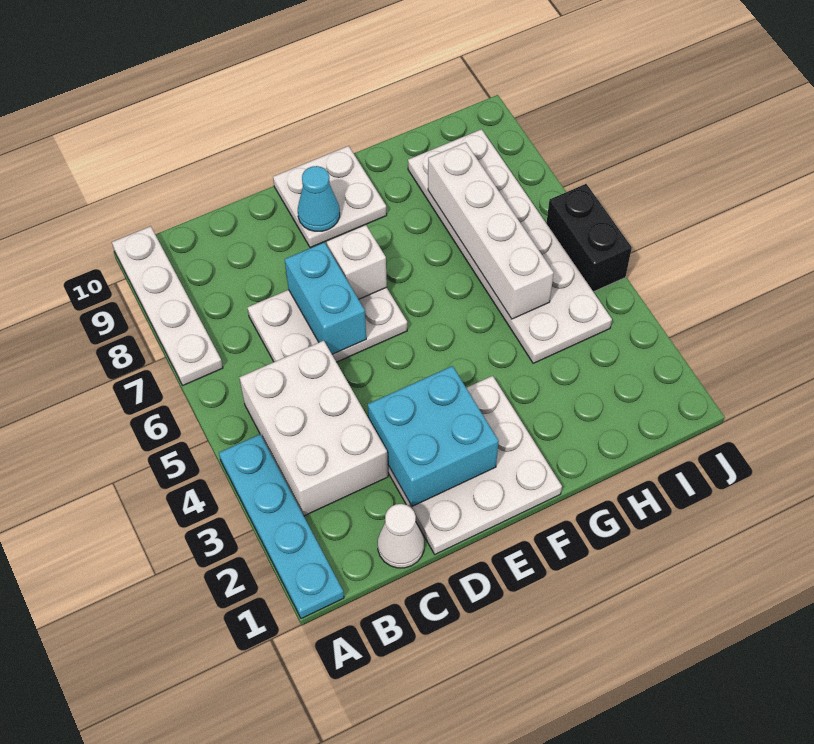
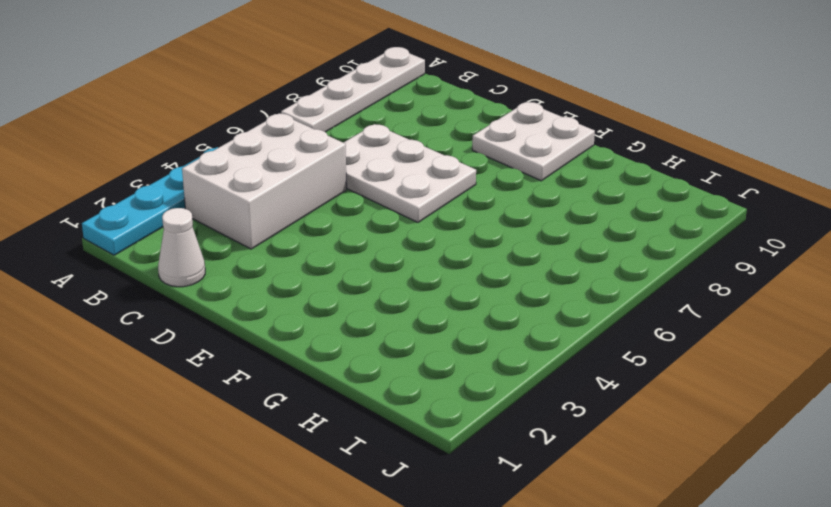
none -> white 3x3 plate [388,376,562,554]
none -> white 2x6 plate [408,129,612,363]
none -> black 1x2 brick [546,184,632,292]

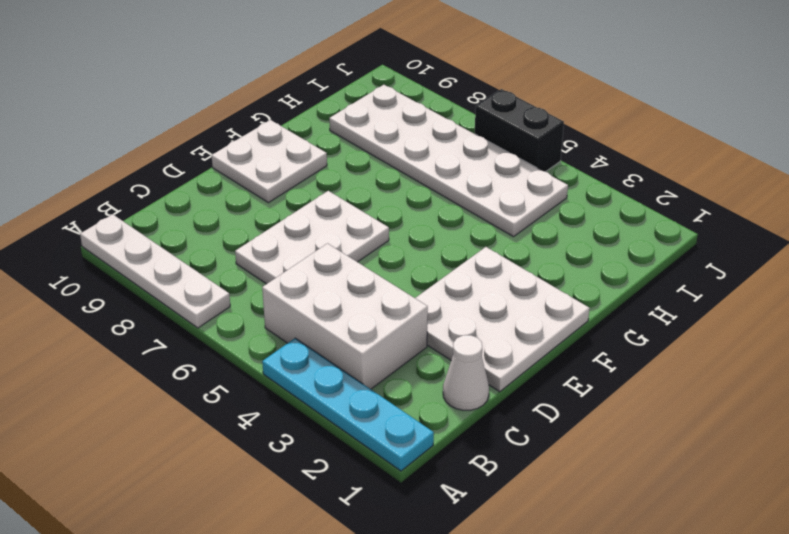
none -> cyan 2x2 brick [368,366,499,506]
none -> cyan 1x2 brick [285,242,366,354]
none -> white 1x1 brick [327,225,387,299]

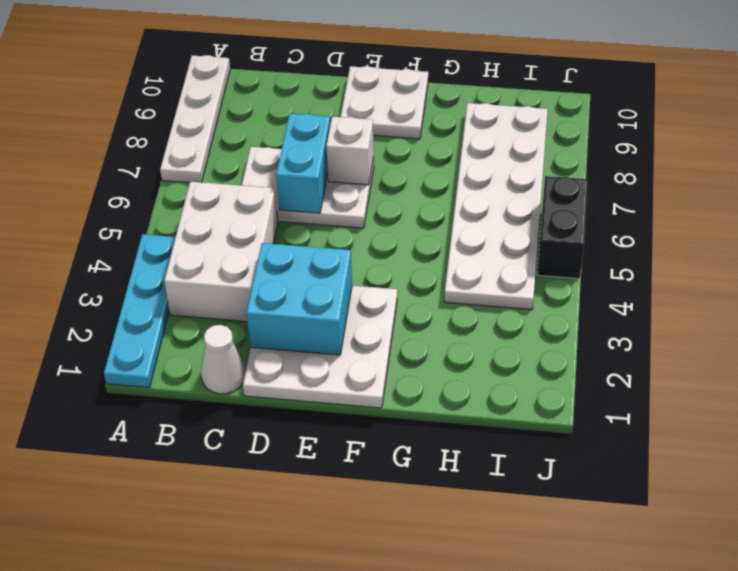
none -> cyan 1x1 cone [298,166,340,231]
none -> white 1x4 brick [428,142,554,319]

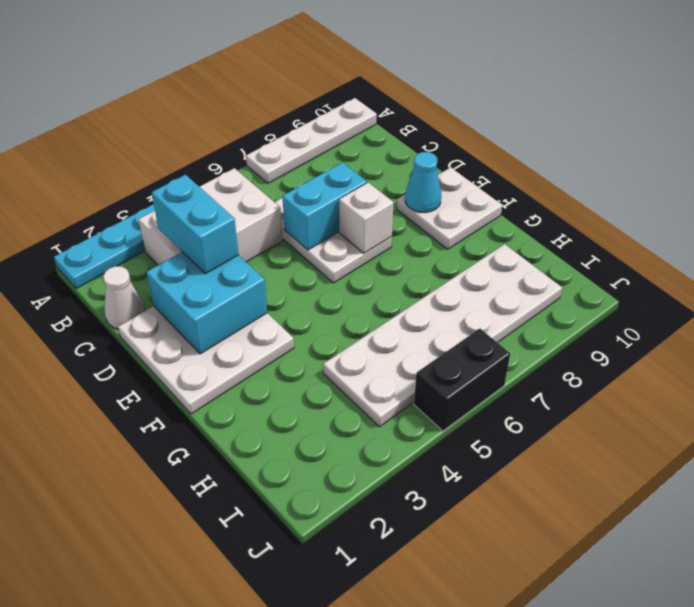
cyan 1x2 brick [152,175,239,274] -> none
none -> white 1x4 brick [428,142,554,319]

